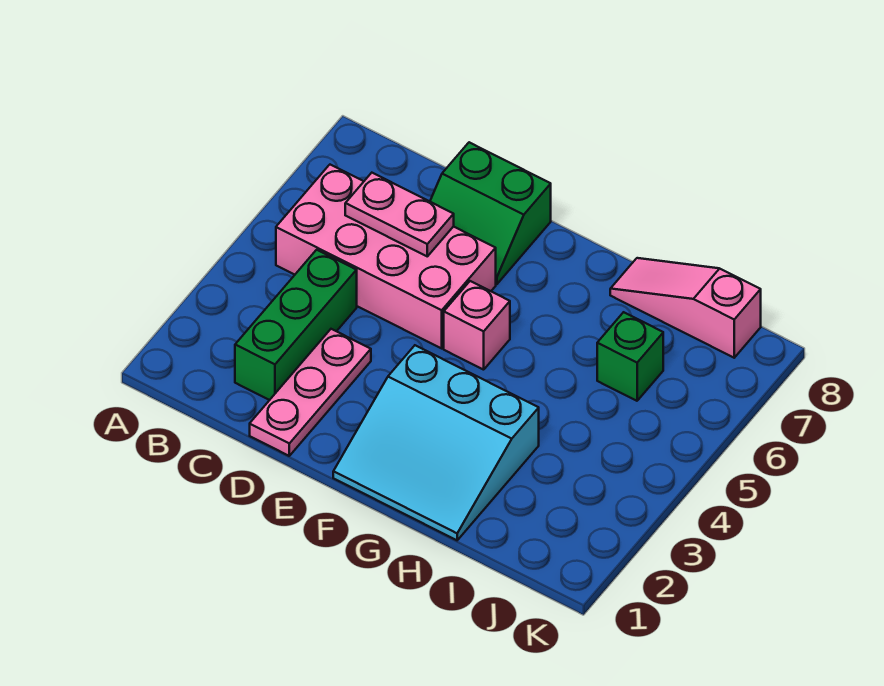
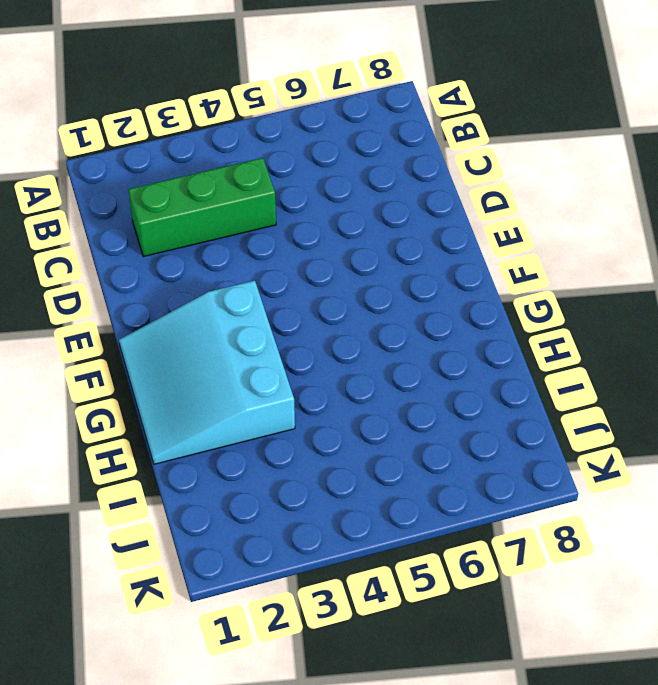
none -> pink 2x4 brick [276,165,496,348]
none -> pink 1x3 plate [250,329,371,456]

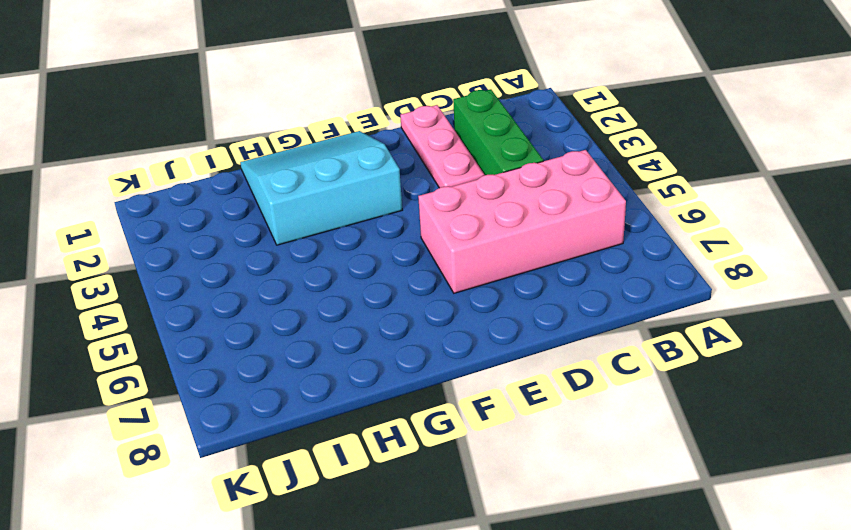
none -> green 2x2 slope [430,142,551,284]
none -> pink 1x1 brick [444,281,510,370]

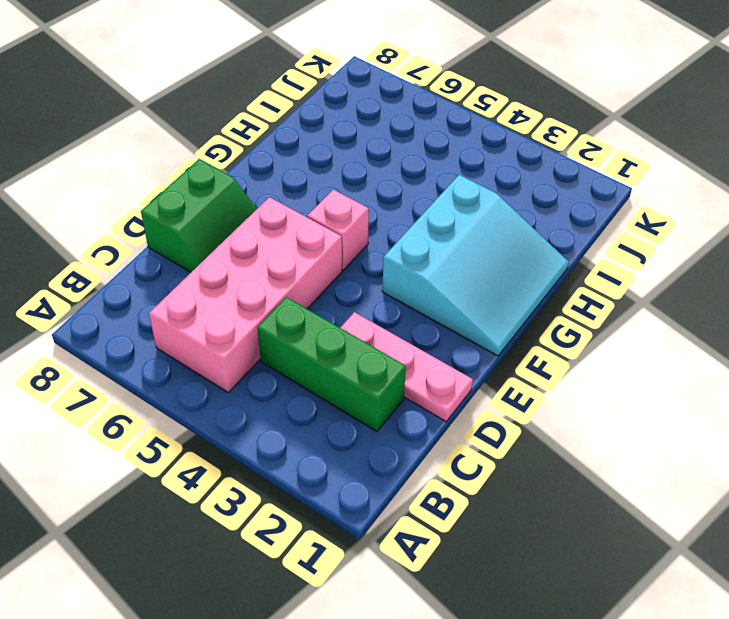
none -> pink 1x3 slope [610,258,761,358]
none -> green 1x1 brick [597,312,663,401]

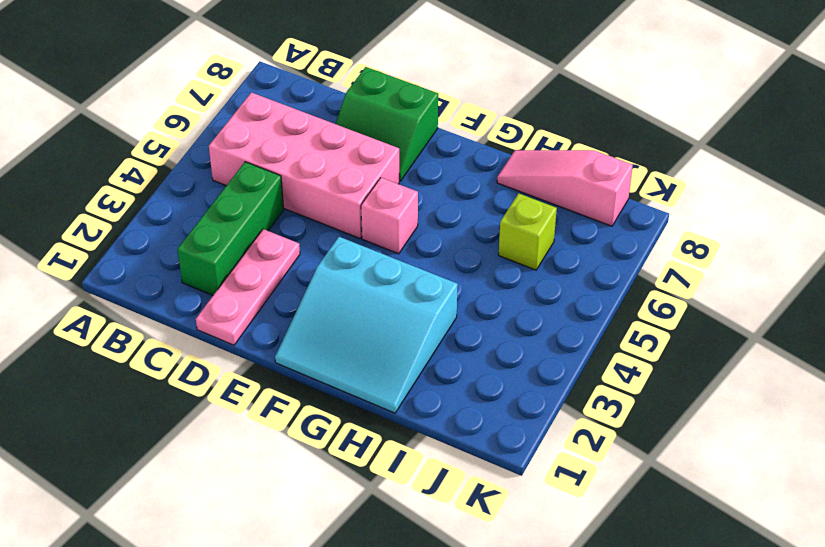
lime 1x1 brick [499,193,557,270] -> green 1x1 brick [597,312,663,401]
none -> pink 1x2 plate [345,173,454,256]

